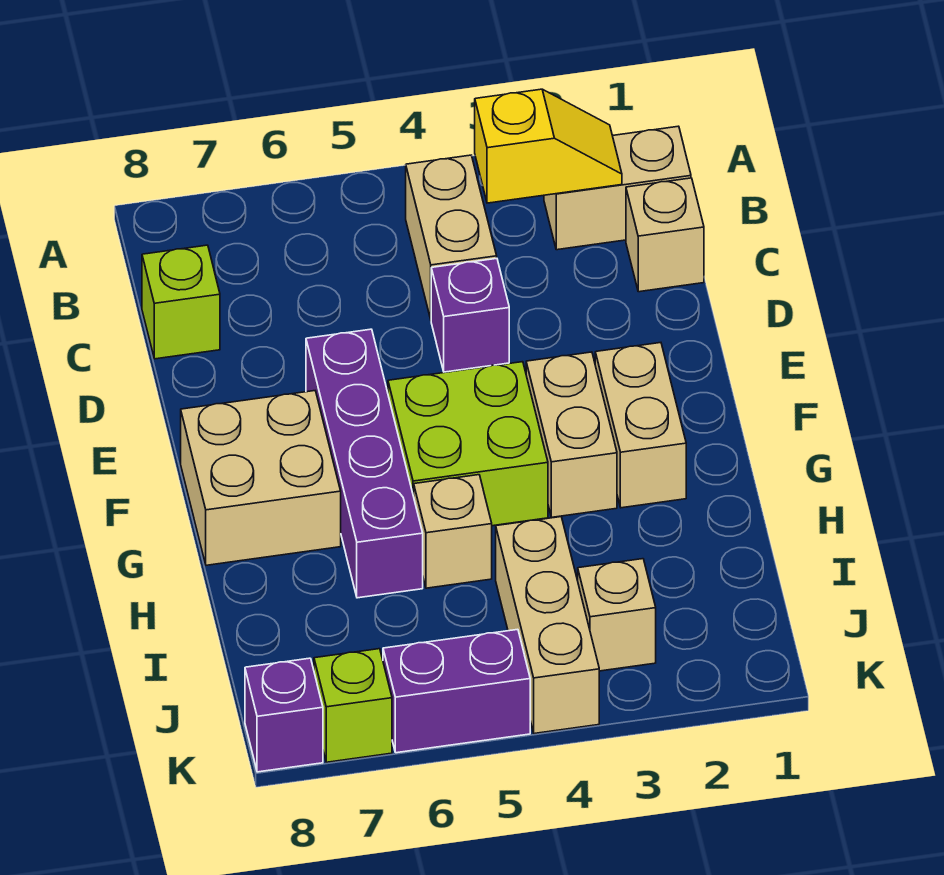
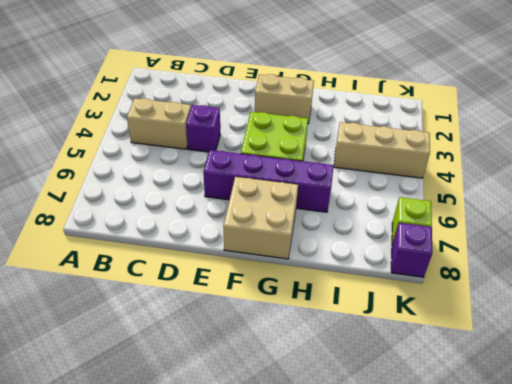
none -> tan 1x2 brick [544,126,691,250]
none -> tan 1x1 brick [626,178,704,292]
none -> lime 1x1 brick [142,245,220,359]

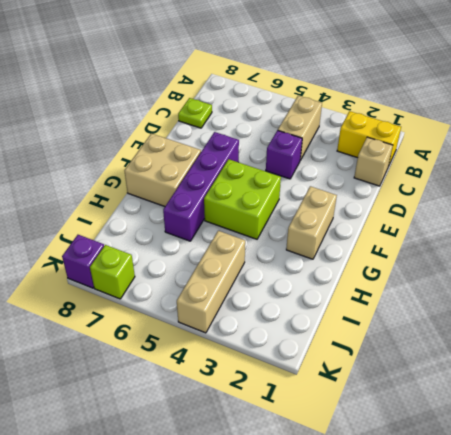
yellow 1x2 brick [337,111,401,165] -> tan 1x2 brick [544,126,691,250]
lime 1x1 plate [178,98,212,128] -> lime 1x1 brick [142,245,220,359]
none -> tan 1x2 brick [526,352,617,517]
none -> tan 1x1 brick [414,475,492,588]
none -> tan 1x1 brick [578,559,656,671]

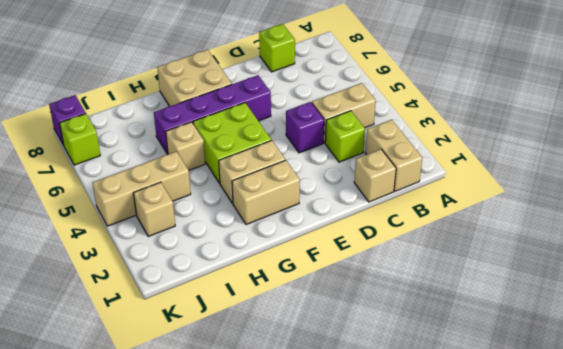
lime 1x1 brick [325,111,365,162] -> none
none -> purple 1x2 brick [383,629,530,753]
none -> yellow 1x2 slope [475,89,622,203]

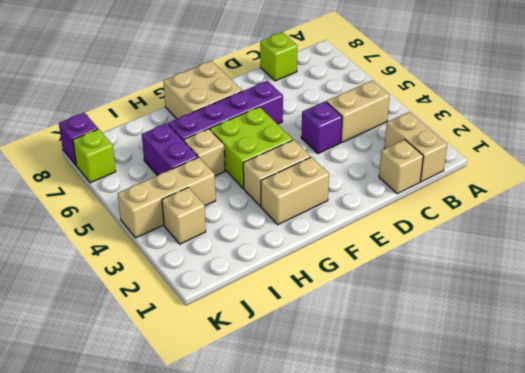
purple 1x2 brick [142,123,198,175] -> purple 1x2 brick moved to [383,629,530,753]
none -> yellow 1x2 slope [475,89,622,203]

